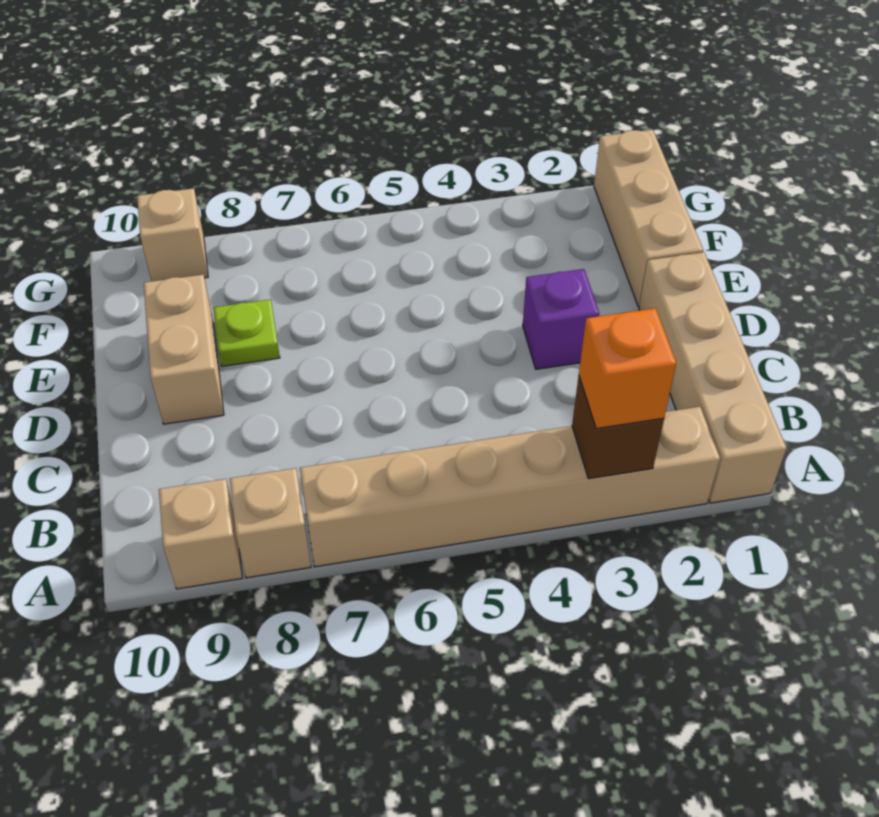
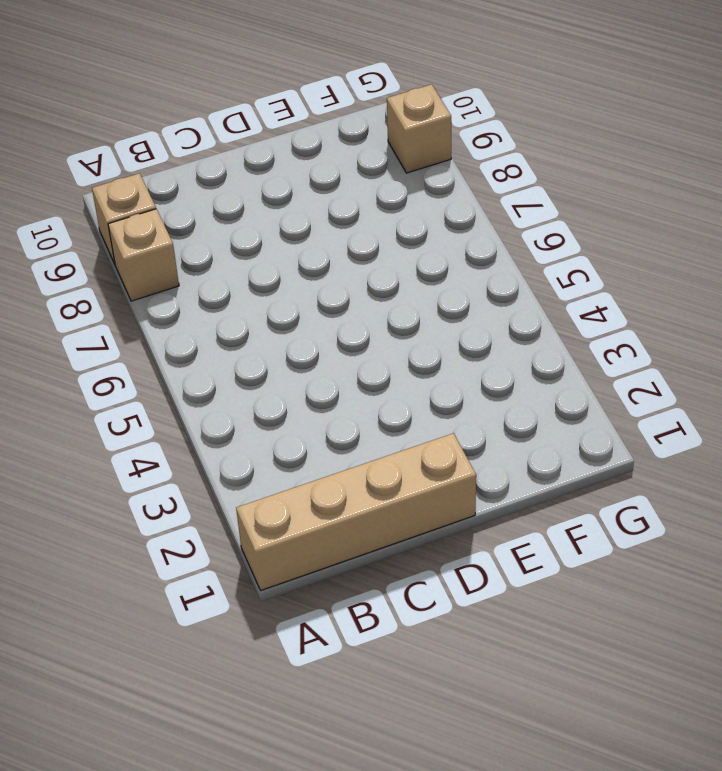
none -> tan 1x6 brick [300,407,720,567]
none -> purple 1x1 brick [523,269,599,369]

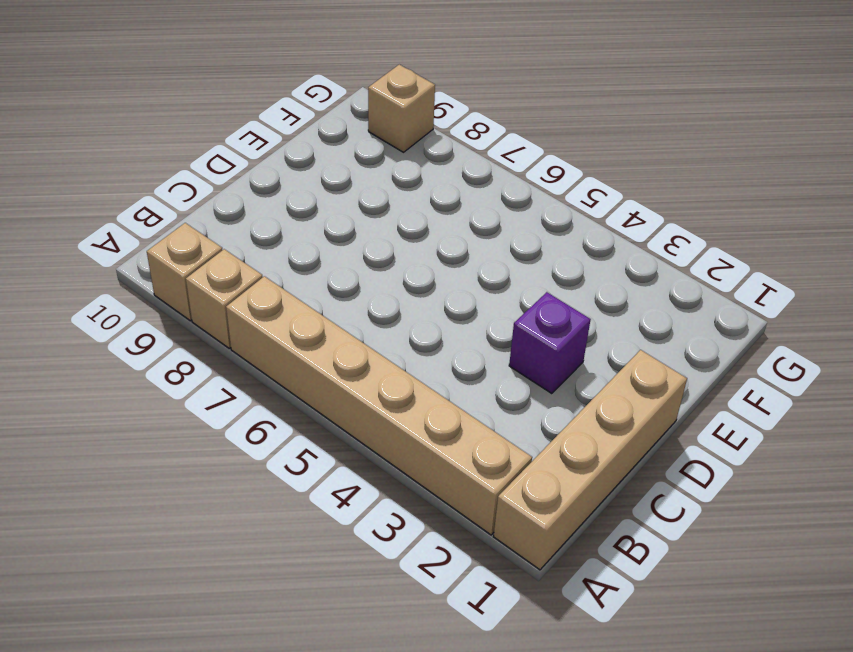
none -> tan 1x2 brick [144,275,224,424]
none -> tan 1x3 brick [594,130,703,307]

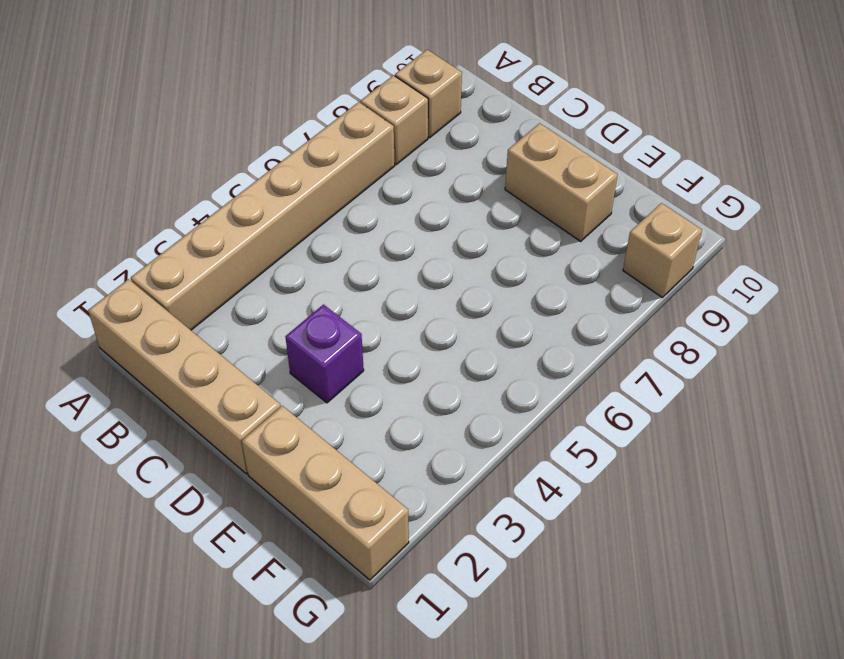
none -> lime 1x1 plate [213,299,280,366]
none -> brown 1x1 brick [572,376,664,479]

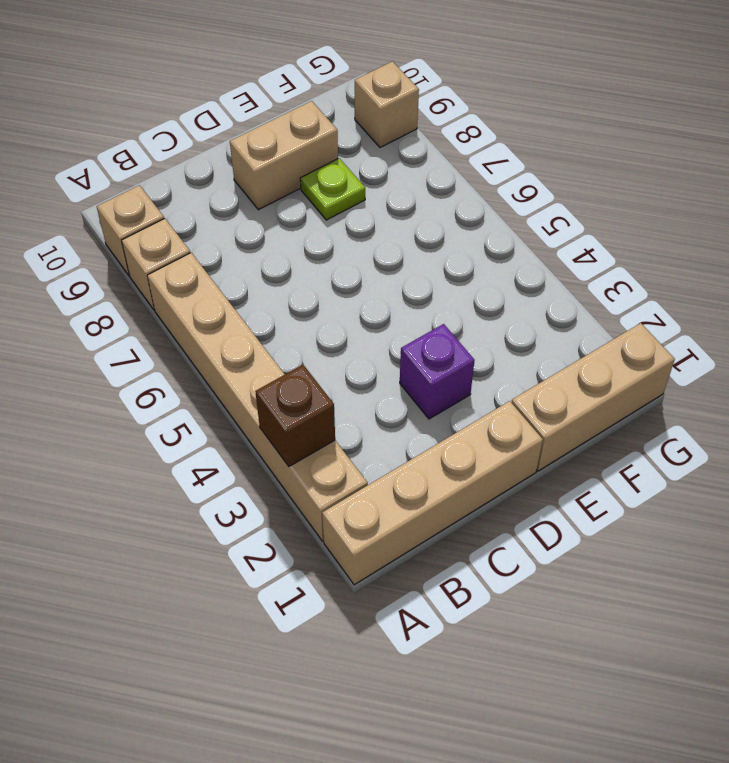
none -> orange 1x1 brick [579,308,676,429]

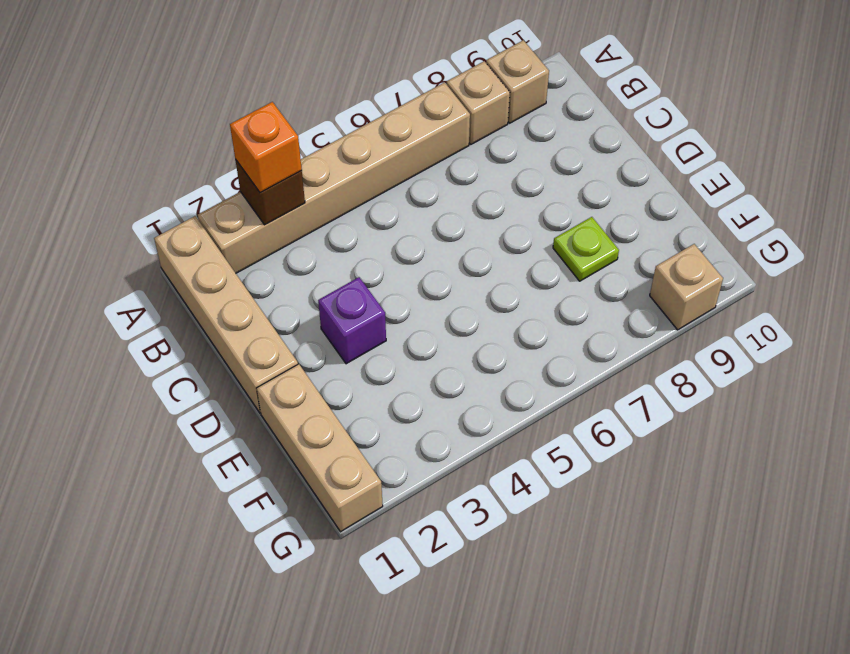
none -> tan 1x2 brick [144,275,224,424]

